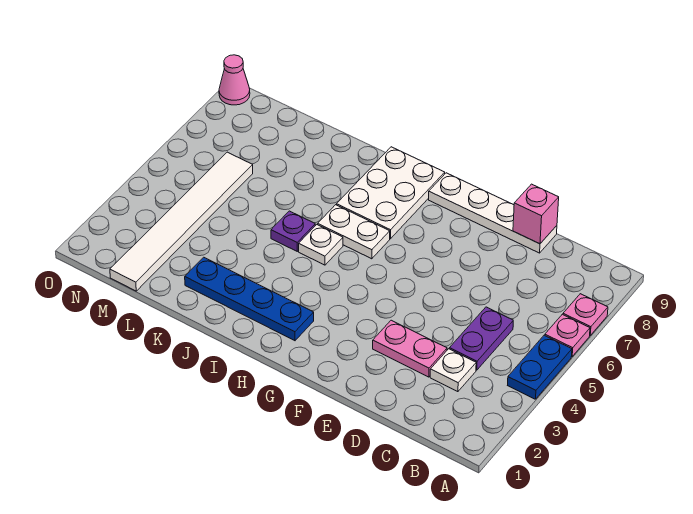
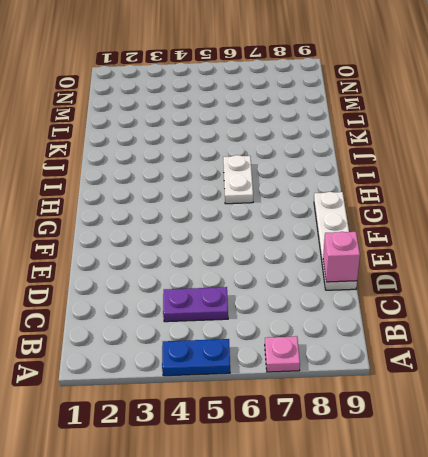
none -> pink 1x1 plate [545,314,590,356]
none -> white 1x1 plate [430,349,476,392]
none -> pink 1x2 plate [373,320,447,377]

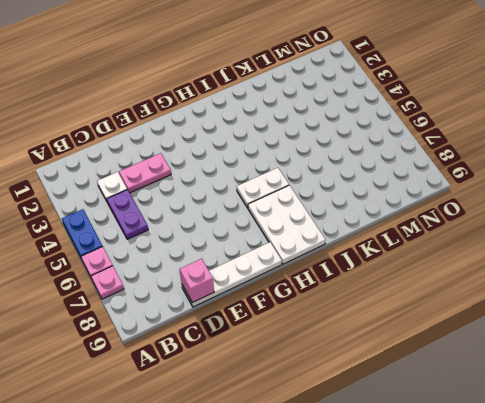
none -> blue 1x4 plate [185,257,314,341]
none -> white 1x1 plate [299,225,343,265]
none -> purple 1x1 plate [271,211,315,251]

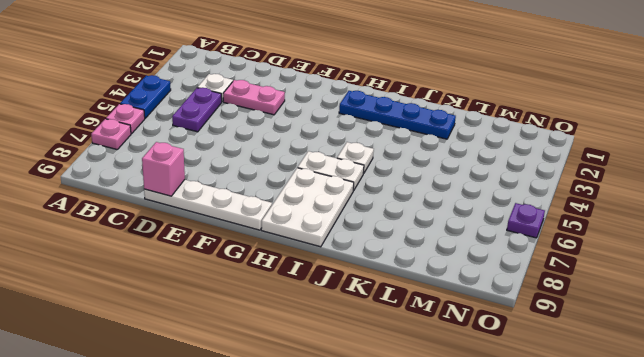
purple 1x1 plate [507,203,545,238] -> purple 1x1 plate moved to [271,211,315,251]
none -> white 1x6 tile [110,152,253,291]
none -> pink 1x1 cone [219,55,250,105]

